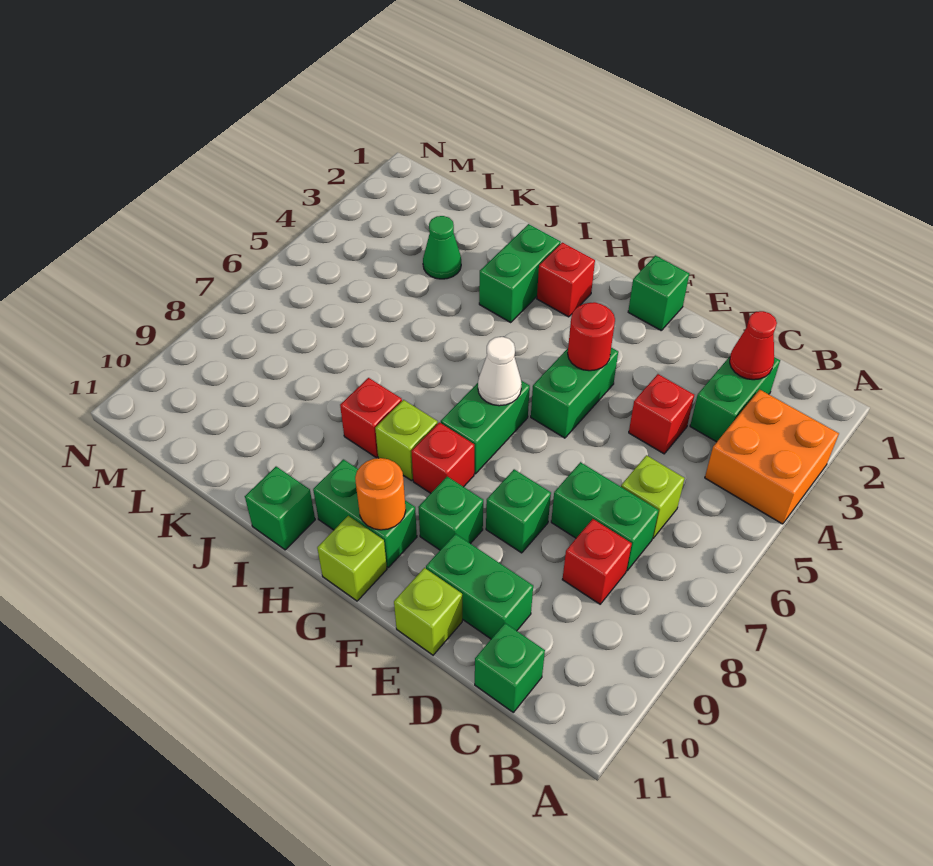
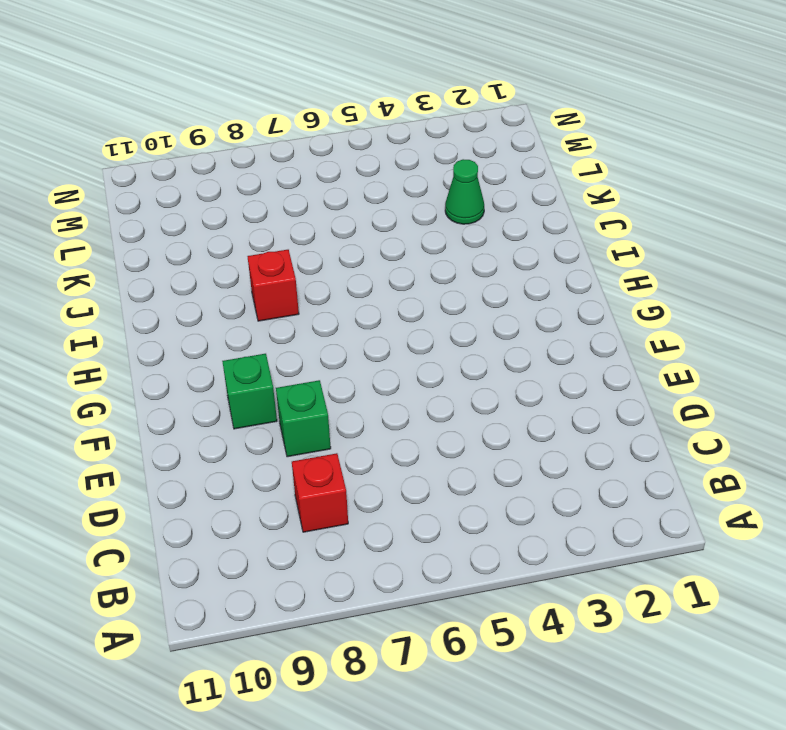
none -> orange 2x2 brick [705,390,839,524]
none -> green 1x2 brick [690,357,780,442]
none -> lime 1x1 brick [621,455,685,538]

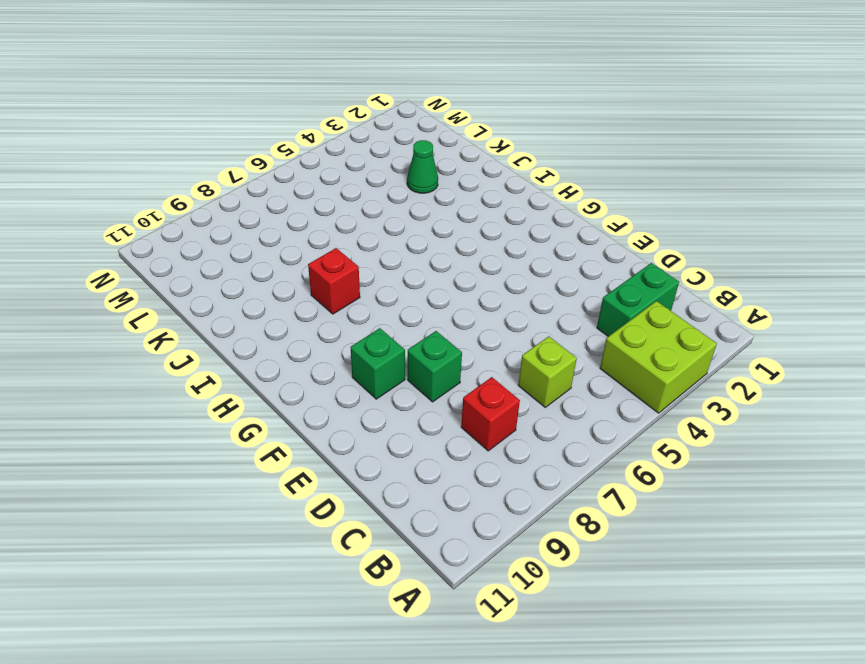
lime 2x2 brick [600,301,717,413] -> orange 2x2 brick [705,390,839,524]
none -> green 1x2 brick [551,462,659,571]
none -> green 1x1 brick [475,623,545,712]
none -> red 1x1 brick [629,374,694,454]

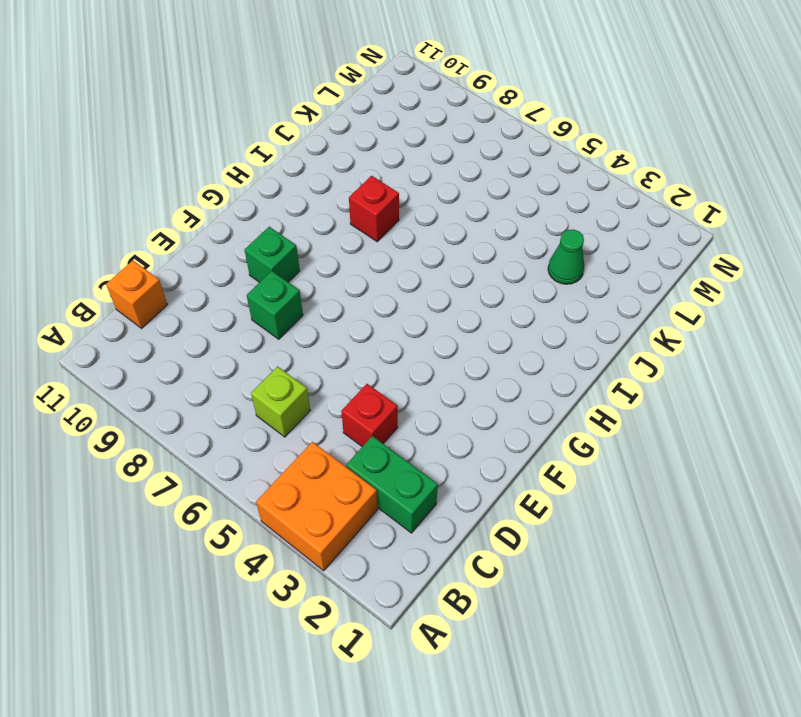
orange 1x1 brick [106,261,167,328] -> green 1x1 brick [475,623,545,712]
none -> green 1x2 brick [551,462,659,571]
none -> red 1x1 brick [562,519,632,604]
none -> green 1x2 brick [426,534,533,639]

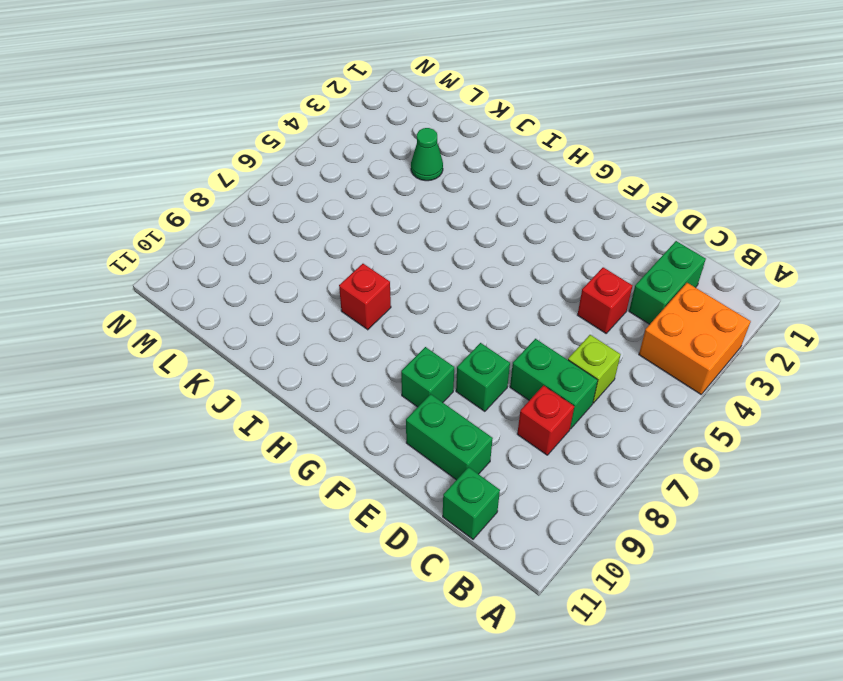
none -> lime 1x1 brick [394,568,462,655]
none -> green 1x1 brick [628,256,689,330]
none -> green 1x2 brick [531,348,618,438]

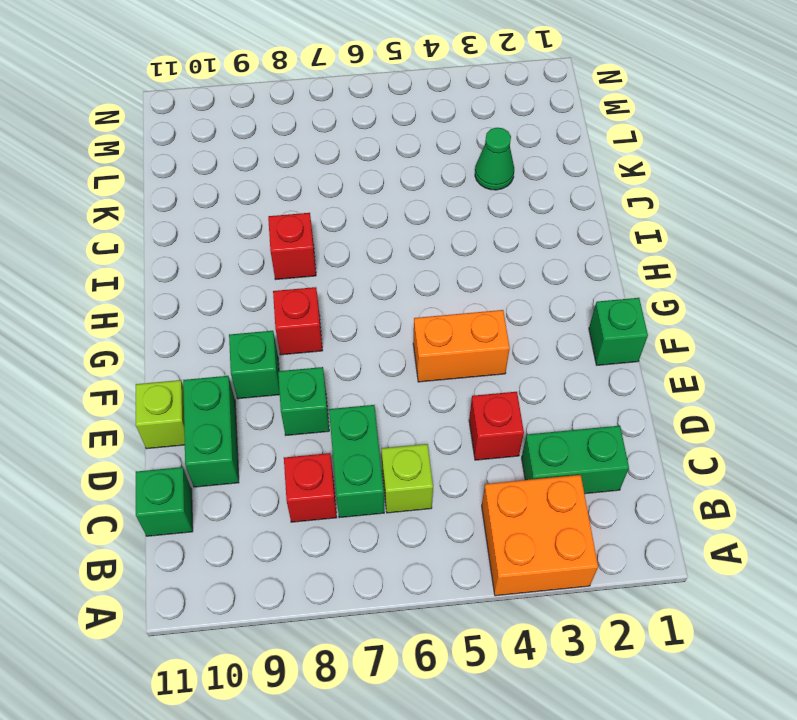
orange 1x2 brick [413,310,510,382] -> green 1x2 brick [531,348,618,438]
none -> green 1x2 brick [441,381,530,474]
none -> green 1x2 brick [313,459,417,567]
none -> lime 1x1 brick [317,516,387,601]

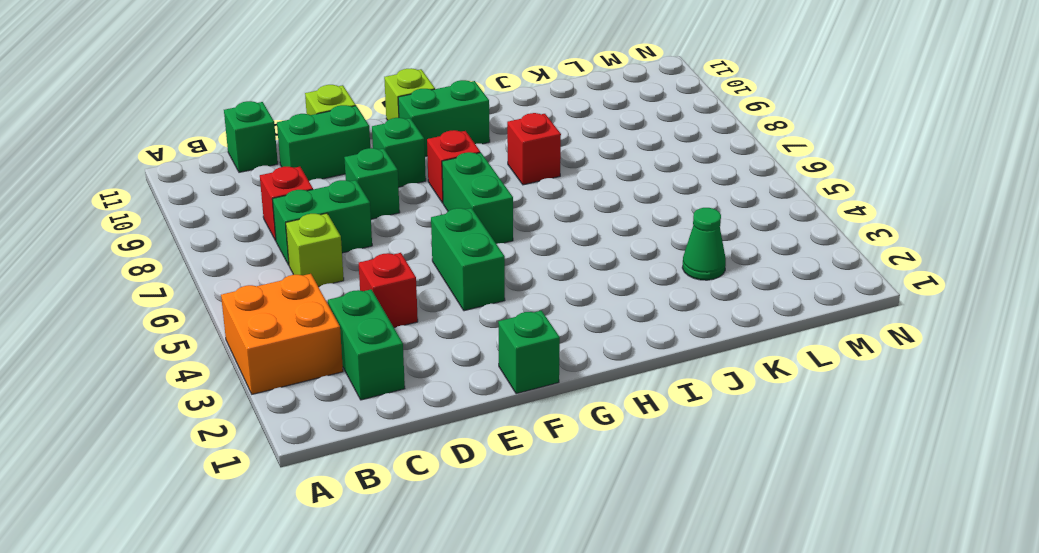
none -> red 1x1 brick [537,242,595,317]
none -> lime 1x1 brick [375,400,438,481]
none -> green 1x2 brick [479,224,561,322]

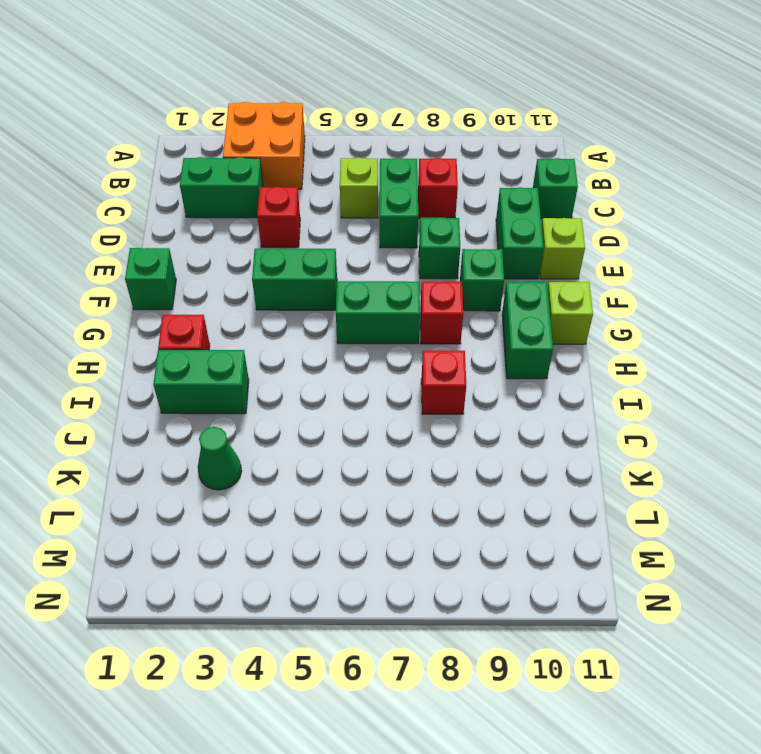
none -> lime 1x1 brick [375,400,438,481]
none -> green 1x1 brick [245,467,315,550]
none -> red 1x1 cone [730,311,777,380]

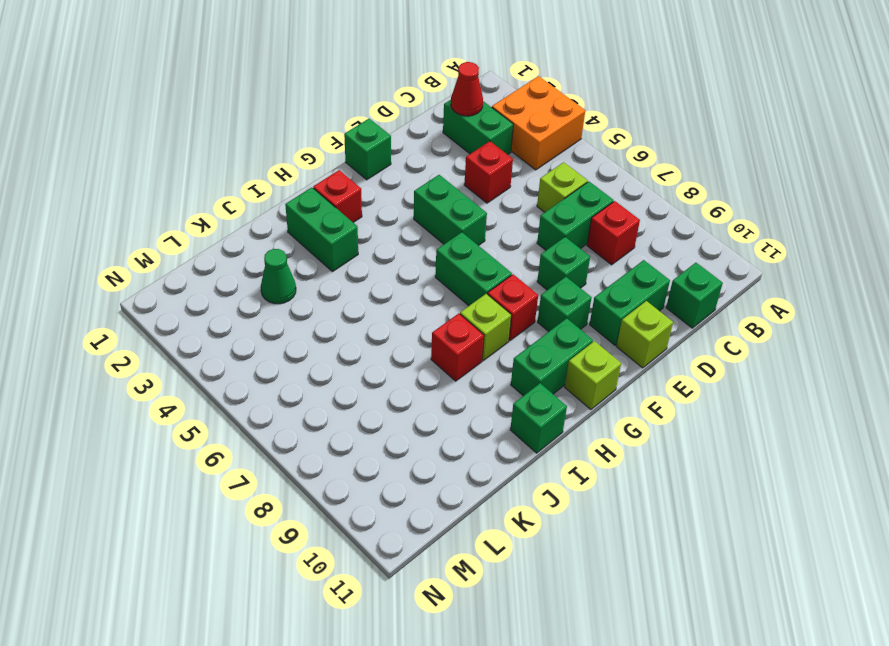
none -> red 1x1 round brick [568,302,615,371]
none -> white 1x1 cone [478,337,522,406]
none -> orange 1x1 round brick [355,458,406,530]

